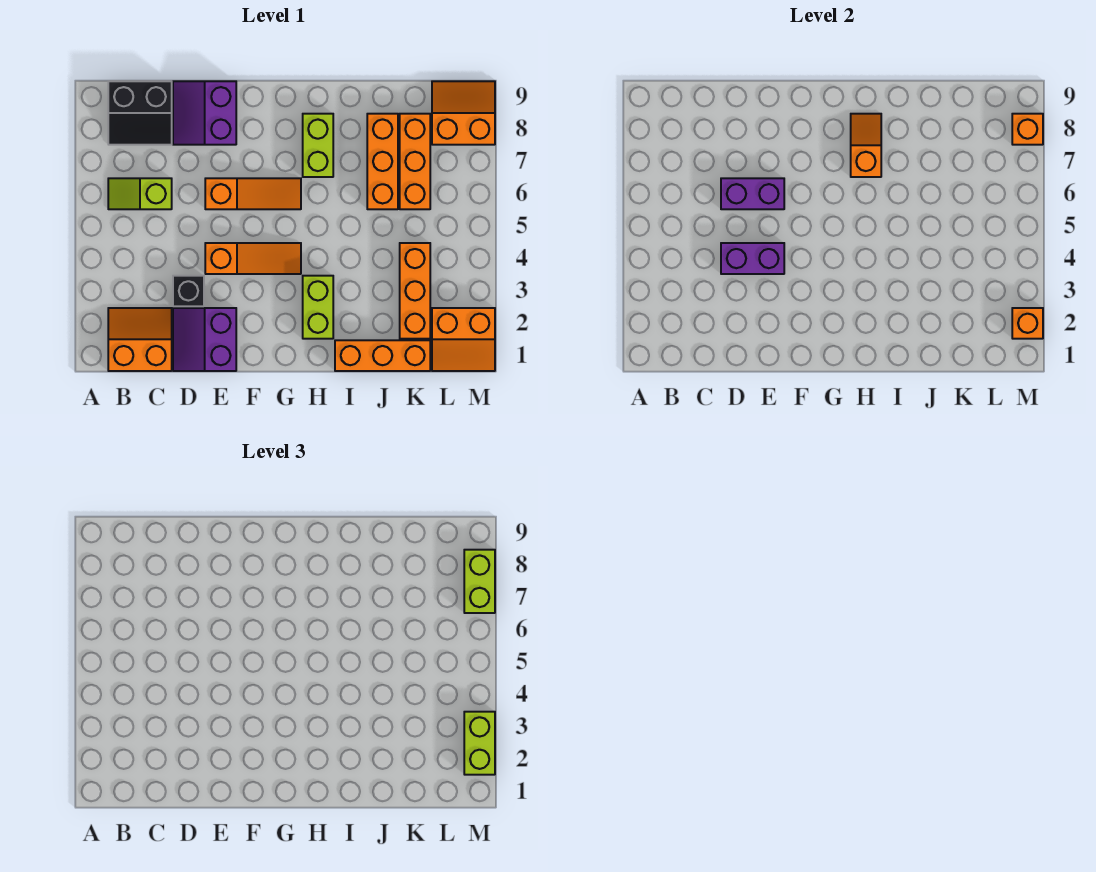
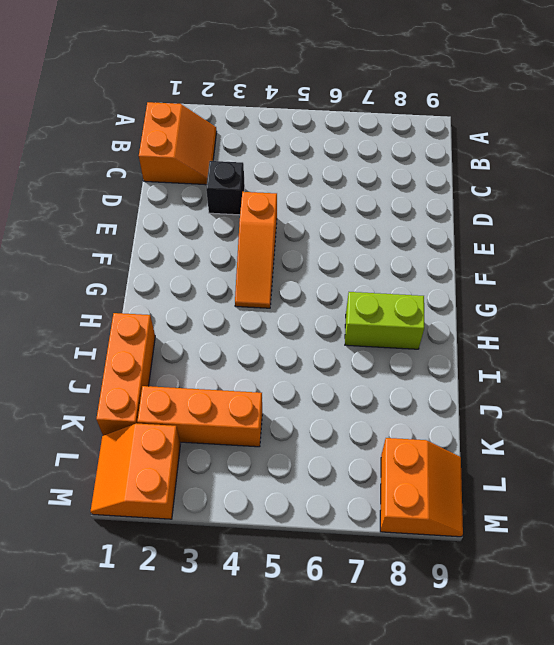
none -> lime 1x2 slope [108,178,172,209]
none -> black 2x2 slope [108,81,172,145]
none -> purple 2x2 slope [173,308,236,371]

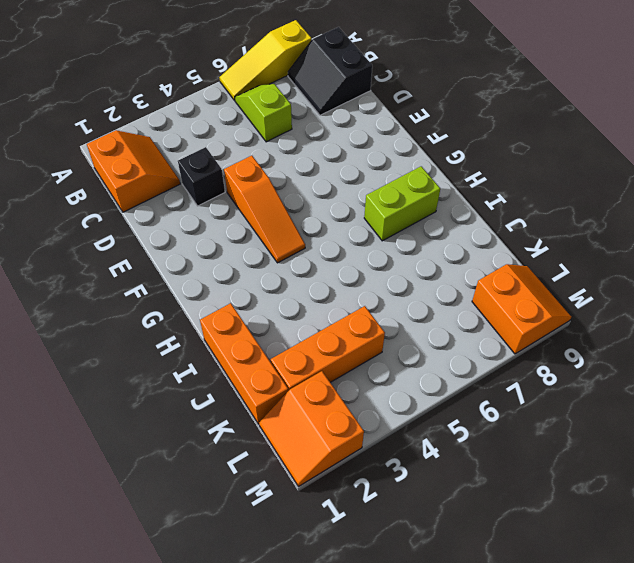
yellow 1x3 slope [219,20,312,100] -> none
none -> purple 2x2 slope [173,308,236,371]
none -> purple 2x2 slope [173,81,236,145]
none -> orange 1x3 slope [205,178,301,209]

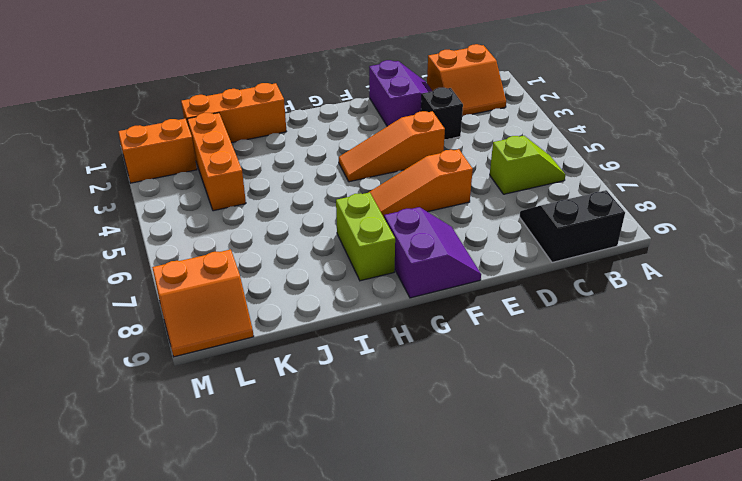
purple 2x2 slope [384,207,481,298] -> purple 2x2 slope moved to [173,81,236,145]
none -> lime 1x2 brick [303,276,333,339]
none -> orange 1x3 brick [367,114,398,209]
none -> orange 1x3 brick [400,114,430,209]

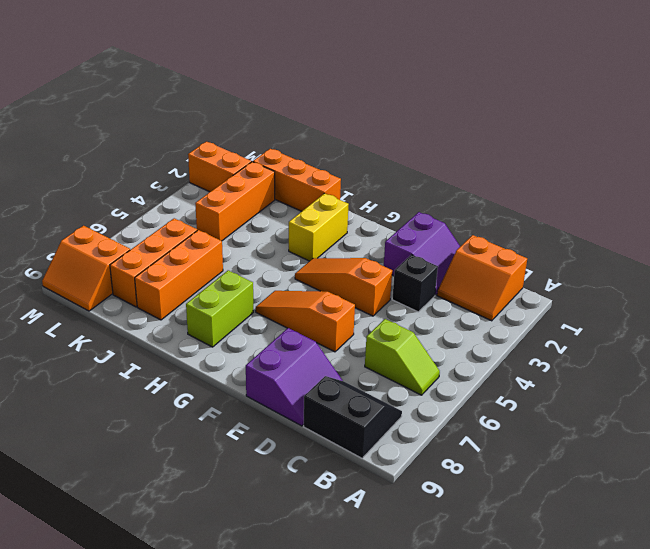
yellow 1x2 brick [289,193,349,261] -> lime 1x2 brick [303,276,333,339]
none -> purple 1x2 brick [721,243,784,274]
none -> purple 1x2 brick [721,178,784,209]
none -> orange 1x2 slope [851,114,881,177]

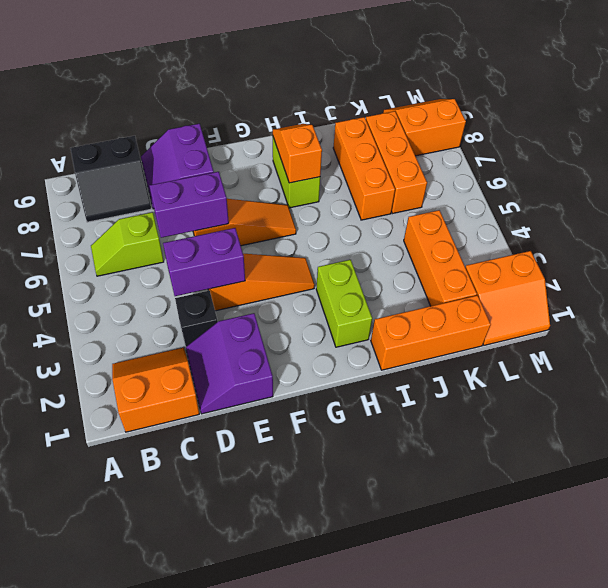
none -> orange 1x1 brick [1012,308,1043,339]
none -> orange 1x1 brick [1012,114,1043,145]
none -> lime 1x2 brick [464,712,495,775]

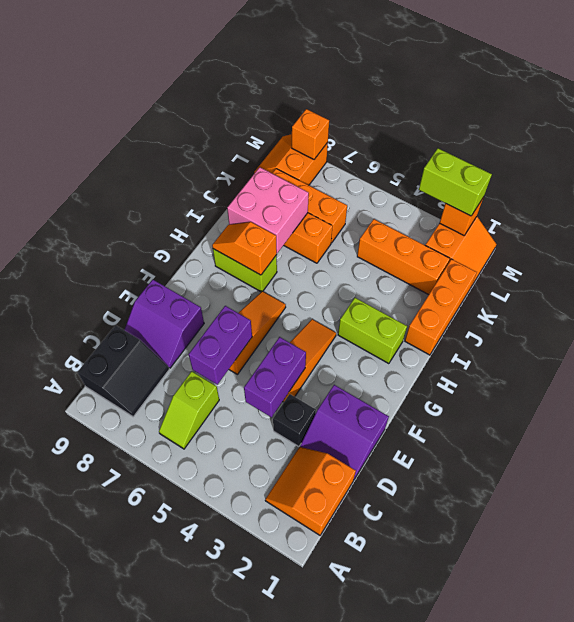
pink 2x2 brick [227,167,309,253] -> none
none -> lime 1x2 brick [464,550,495,613]

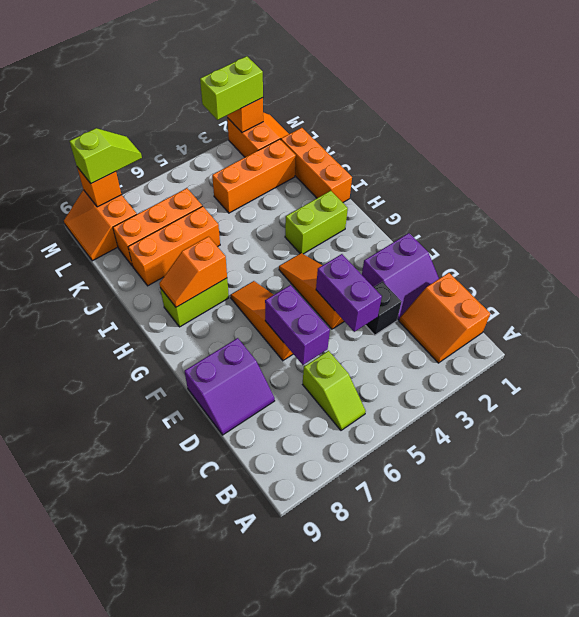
lime 1x2 slope [70,128,142,184] -> lime 1x2 brick [464,550,495,613]
none -> black 2x2 slope [108,81,172,145]

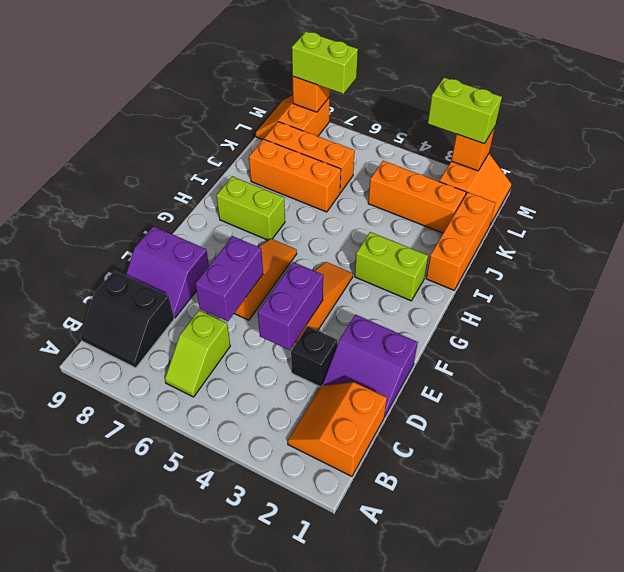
black 2x2 slope [80,271,174,368] -> black 2x2 slope turned to [108,81,172,145]
none -> orange 1x2 slope [851,114,881,177]

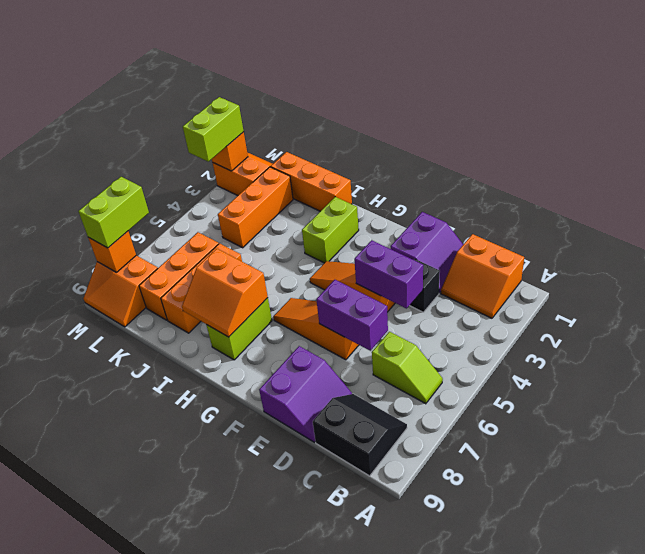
orange 2x2 slope [182,249,268,337] -> orange 1x2 slope [851,114,881,177]

